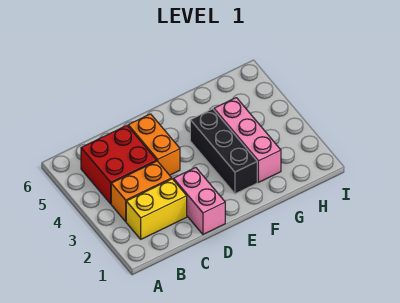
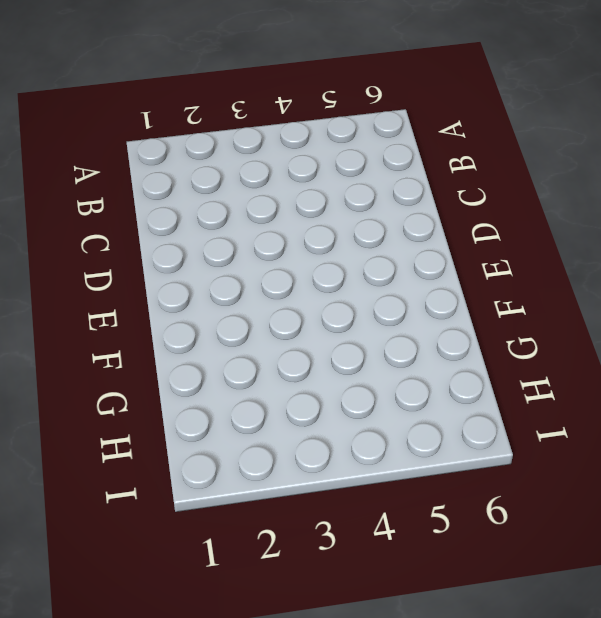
none -> yellow 1x2 brick [126,179,187,239]
none -> orange 1x2 brick [111,161,172,221]

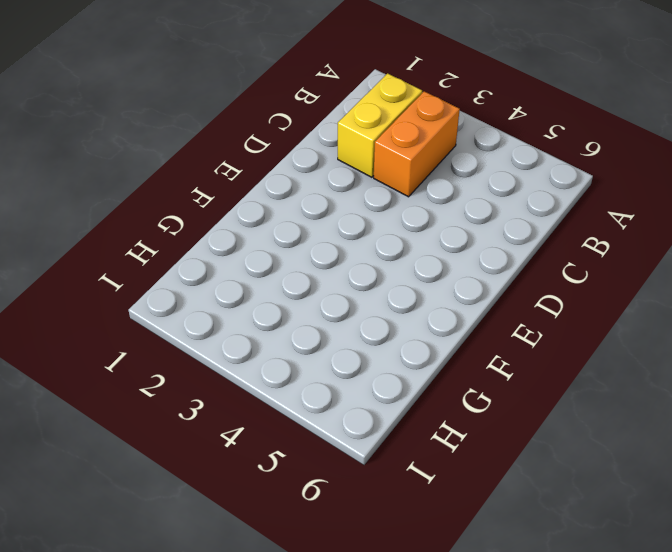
none -> red 2x2 brick [81,126,157,204]
none -> pink 1x2 brick [173,168,225,234]

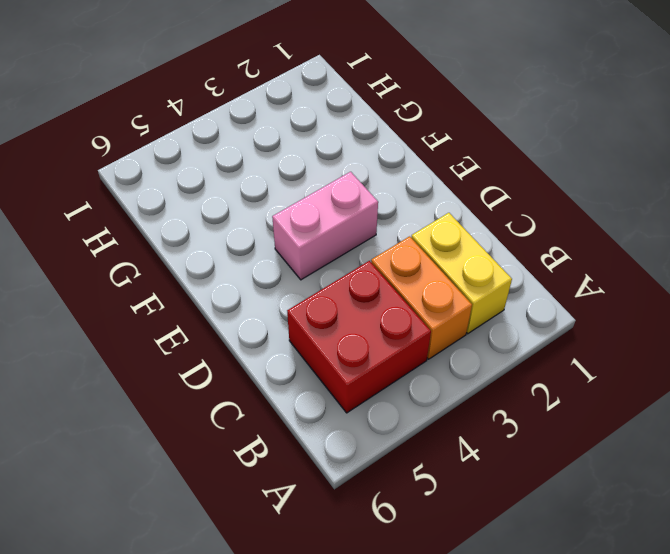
pink 1x2 brick [272,172,378,280] -> pink 1x2 brick moved to [173,168,225,234]
none -> orange 1x2 brick [128,114,180,175]
none -> black 1x3 brick [190,109,257,194]

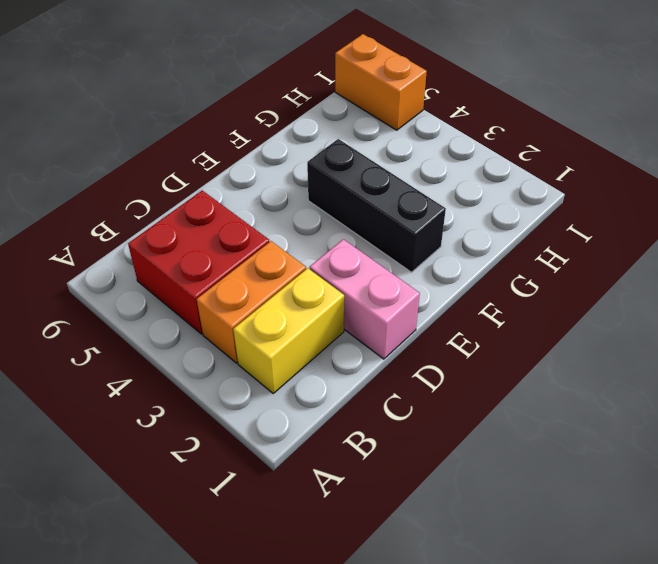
orange 1x2 brick [335,34,427,130] -> orange 1x2 brick moved to [128,114,180,175]
none -> pink 1x3 brick [214,98,281,182]

